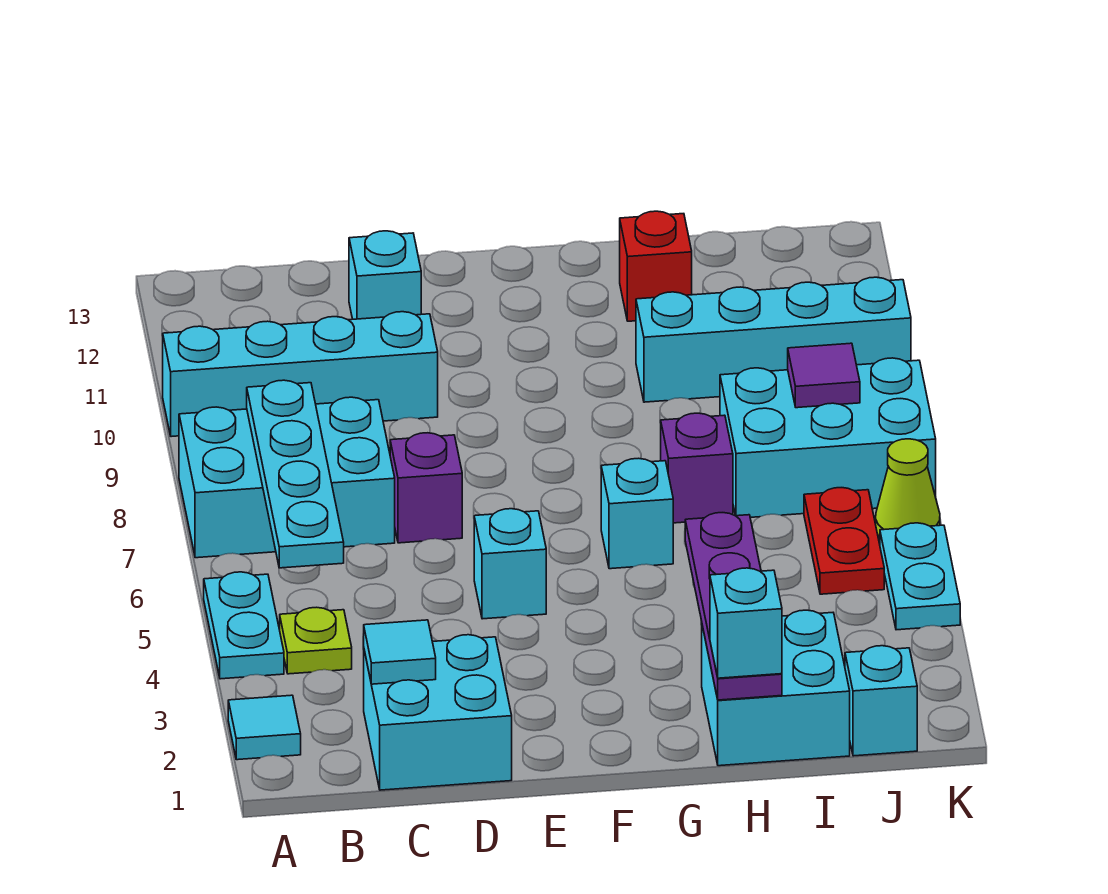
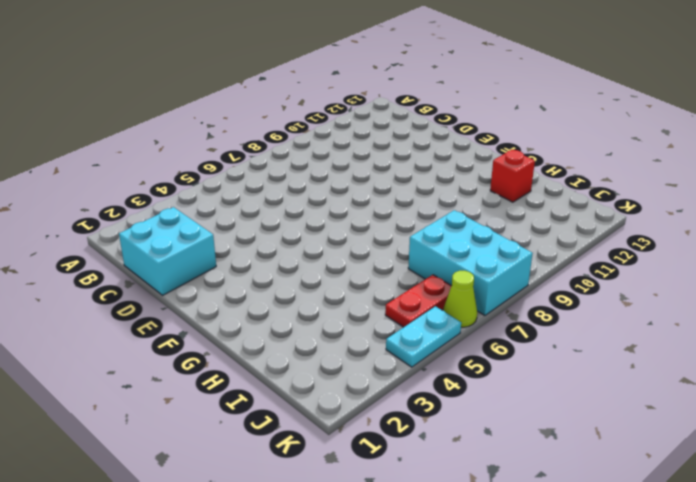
none -> cyan 1x1 tile [228,695,301,760]
none -> cyan 1x2 plate [204,572,284,679]
none -> cyan 2x3 brick [179,397,395,558]

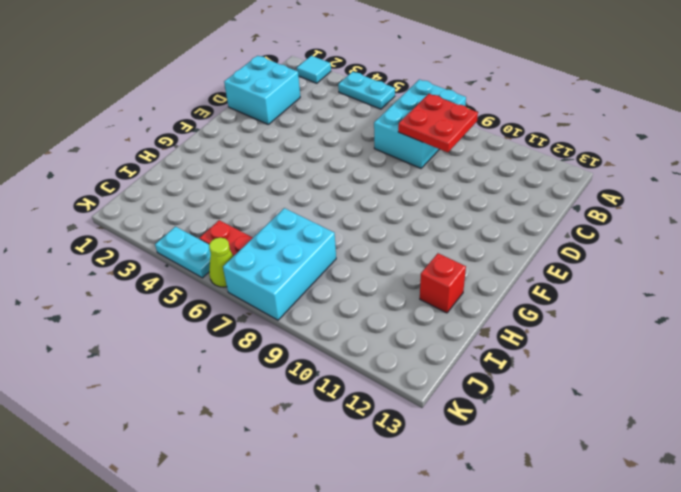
red 2x2 plate [398,94,478,152] -> cyan 1x4 plate [247,380,344,568]
none -> cyan 1x4 brick [163,312,438,437]
none -> lime 1x1 plate [280,607,352,674]
none -> purple 1x1 brick [390,433,462,543]

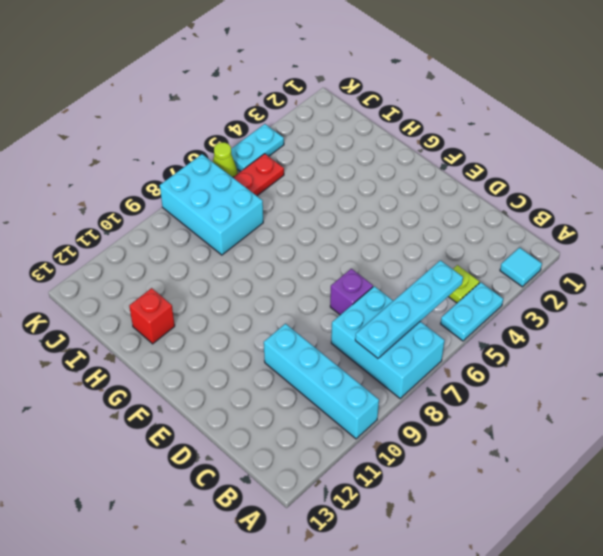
none -> cyan 2x2 brick [364,635,512,790]
none -> cyan 1x1 brick [349,231,421,319]
none -> cyan 1x1 brick [474,509,546,619]

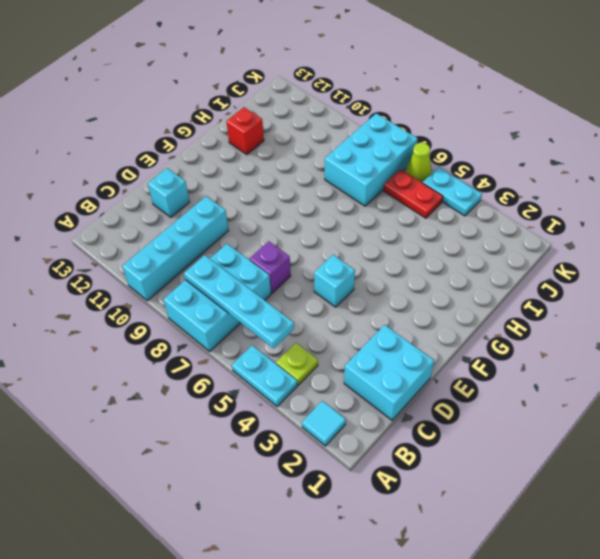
none -> cyan 1x1 brick [601,458,673,569]
none -> cyan 2x2 brick [702,610,850,766]
none -> purple 1x1 brick [661,413,733,523]

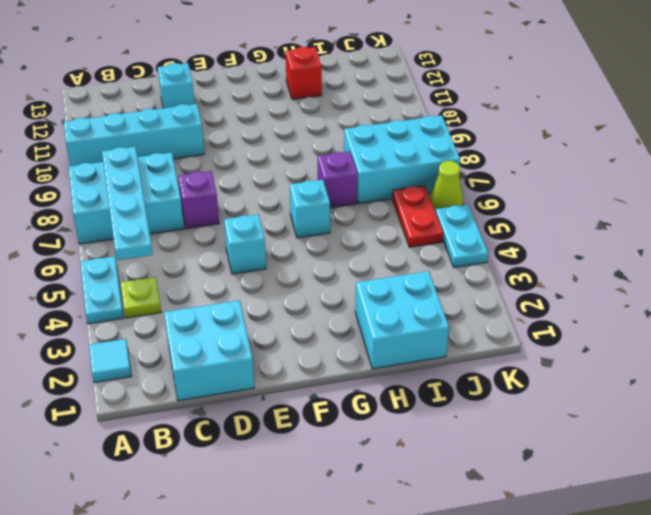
none -> cyan 1x4 brick [636,277,911,402]
none -> cyan 1x1 brick [845,646,917,756]
none -> cyan 1x1 tile [364,620,436,684]

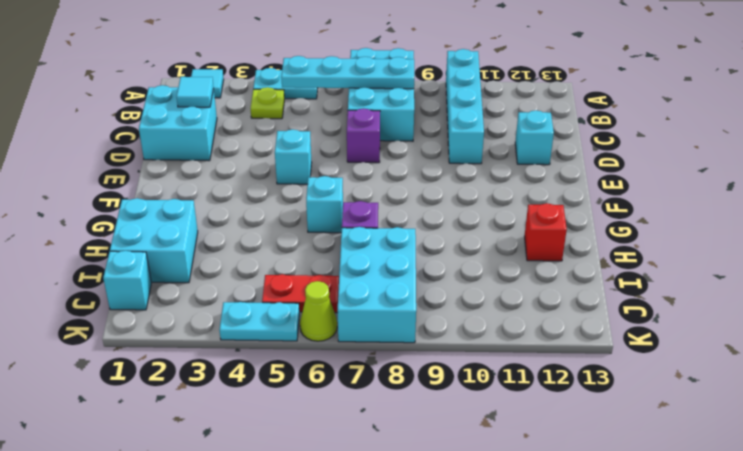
none -> cyan 1x4 brick [636,277,911,402]
none -> purple 1x4 plate [685,513,782,700]
none -> purple 1x1 tile [788,343,860,408]

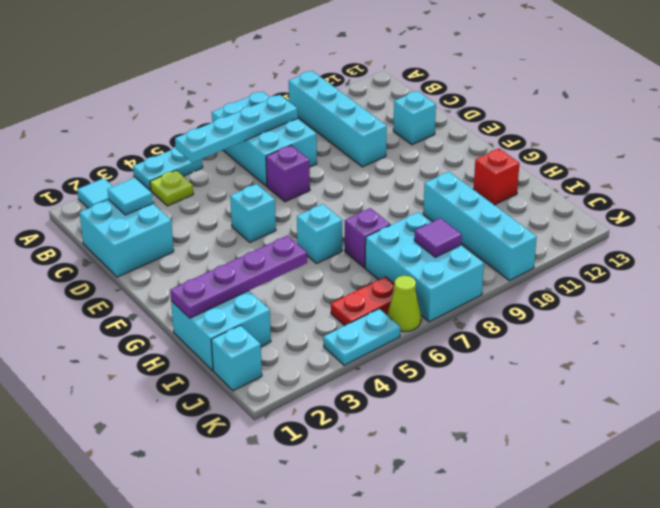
none -> cyan 1x1 brick [710,568,782,678]

